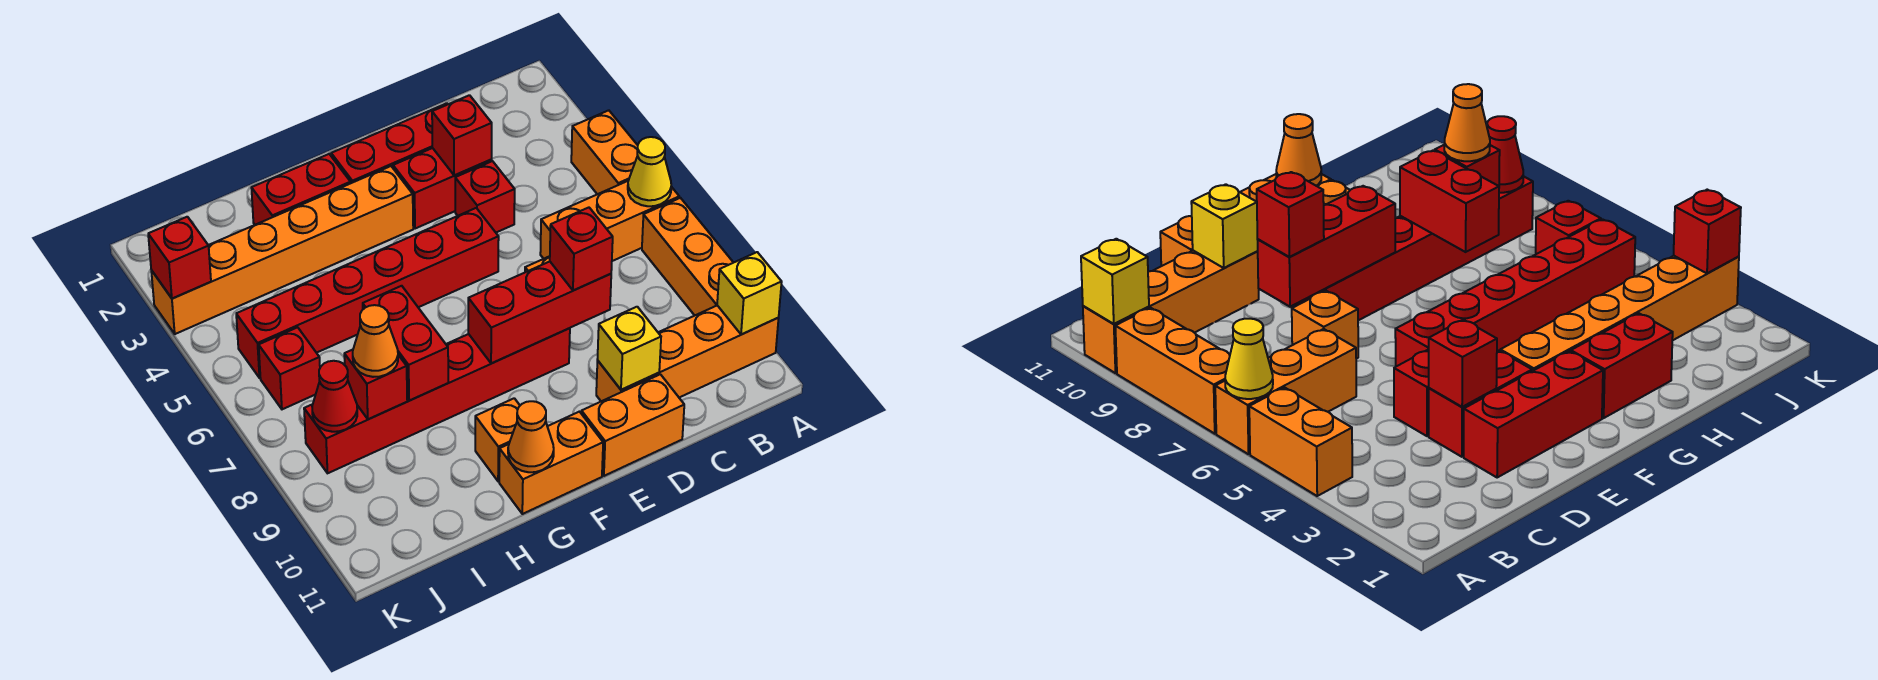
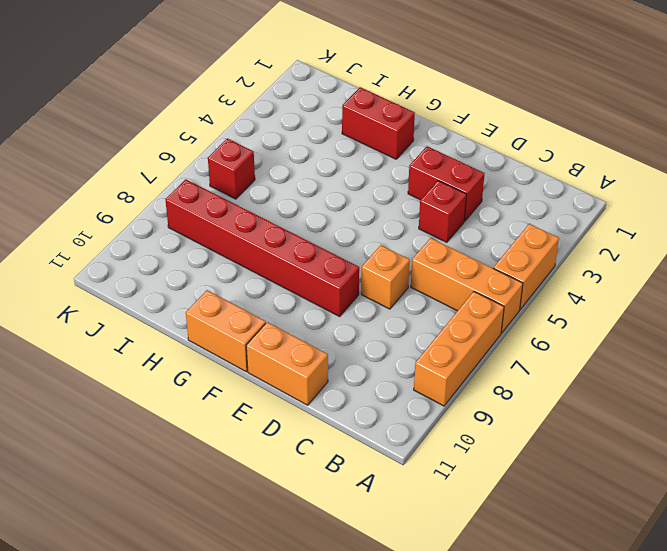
none -> orange 1x4 brick [596,306,779,401]
none -> red 1x3 brick [331,103,448,183]
none -> red 1x6 brick [236,208,499,378]

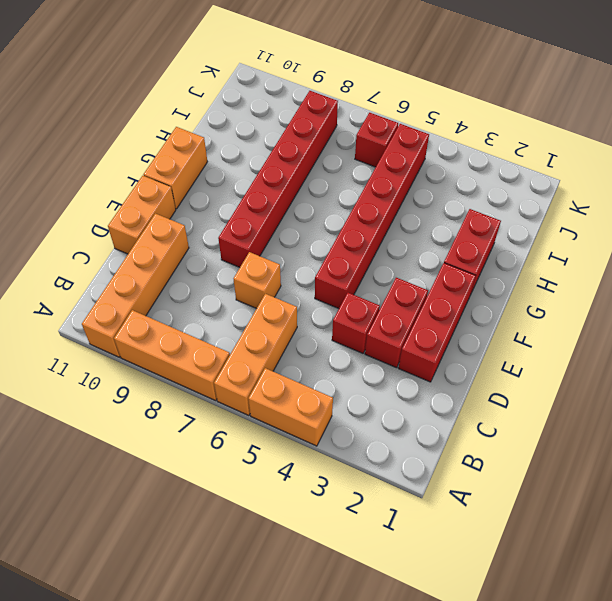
none -> orange 1x6 brick [151,166,413,334]
none -> orange 1x1 brick [475,398,520,481]
none -> yellow 1x1 cone [628,137,671,206]

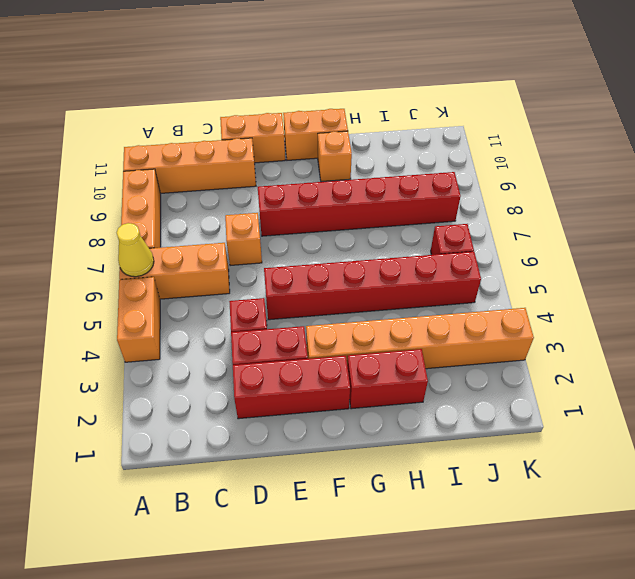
none -> yellow 1x1 brick [717,252,782,335]
none -> red 1x1 brick [432,95,492,176]
none -> red 1x3 brick [468,262,611,364]

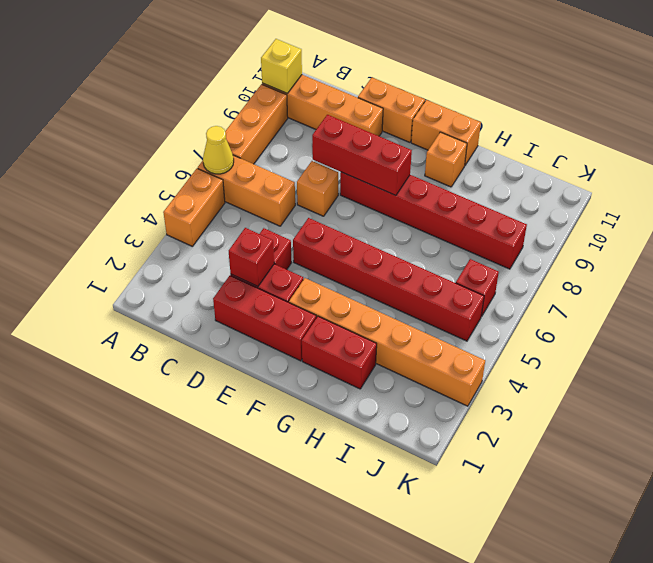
none -> yellow 1x1 brick [597,307,661,390]
none -> orange 1x1 cone [508,401,554,472]
none -> red 1x2 brick [363,286,448,401]

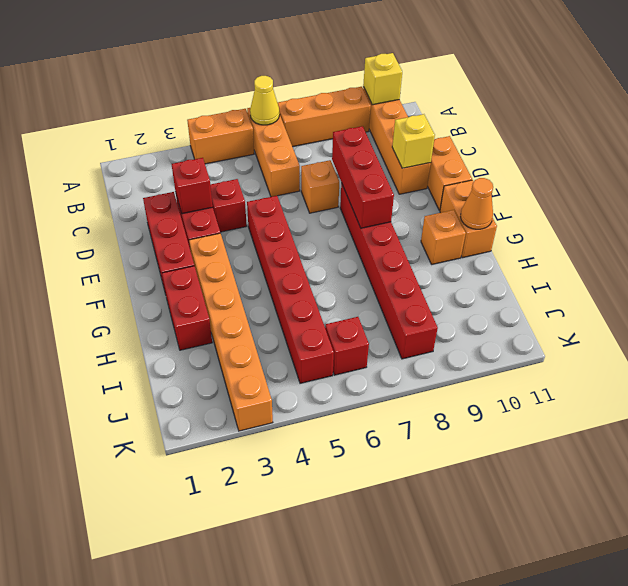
none -> red 1x2 brick [363,286,448,401]
none -> red 1x1 brick [344,350,407,419]
none -> red 1x1 cone [312,361,357,432]

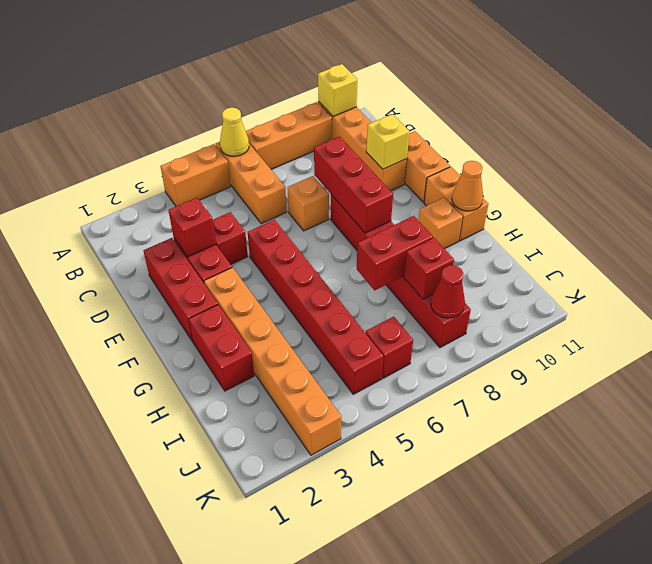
none -> red 1x1 brick [148,217,211,299]
none -> red 1x1 brick [550,208,613,291]
none -> orange 1x1 cone [353,305,398,377]

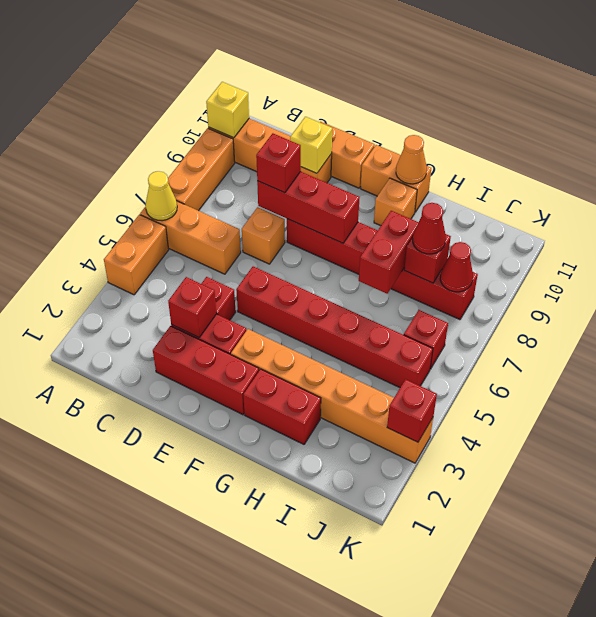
red 1x1 cone [413,203,446,254] -> orange 1x1 cone [353,305,398,377]

